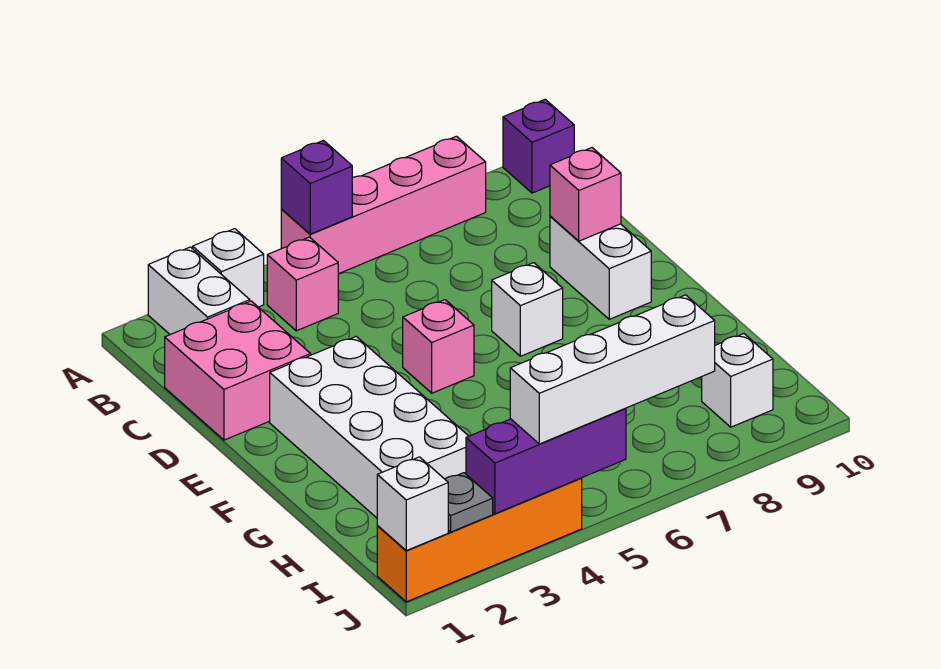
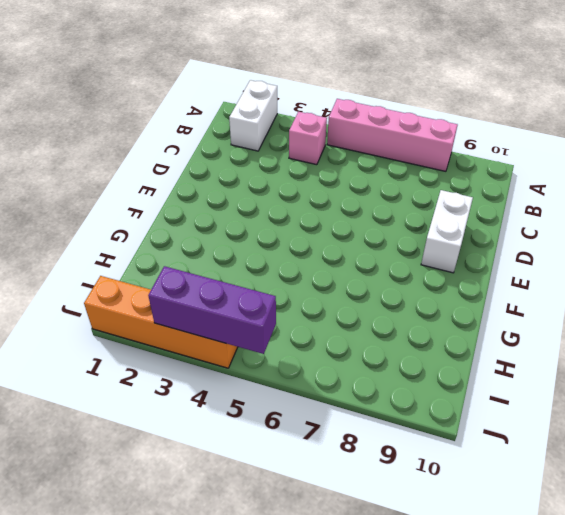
none -> white 1x1 brick [193,229,264,307]
none -> purple 1x1 brick [503,99,574,193]
none -> pink 2x2 brick [165,301,311,440]

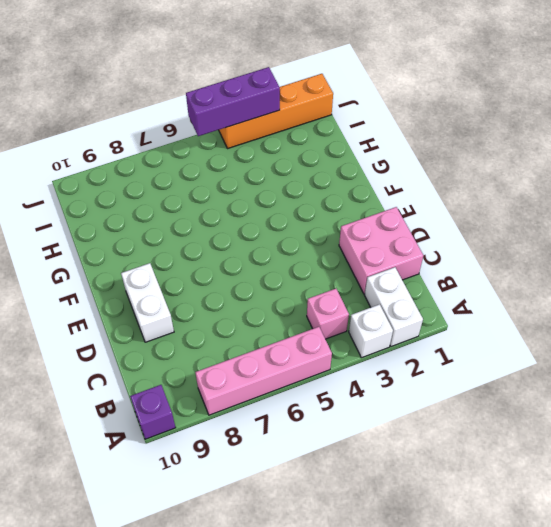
none -> white 2x4 brick [270,337,468,518]
none -> pink 1x1 brick [403,300,474,393]
none -> white 1x1 brick [492,263,563,356]

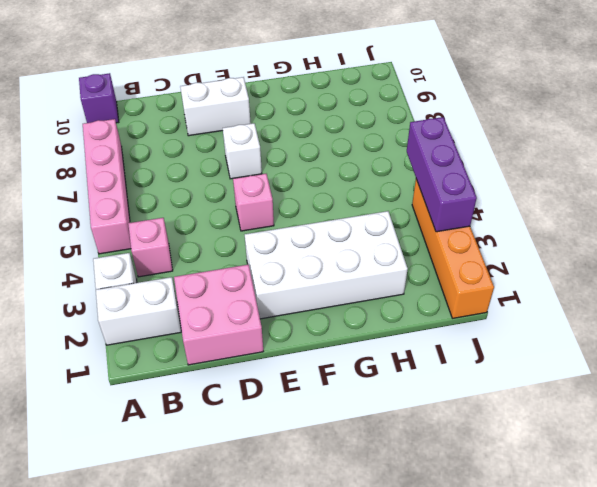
none -> white 1x1 brick [702,334,773,427]
none -> purple 1x1 brick [281,141,352,234]
none -> pink 1x1 brick [550,148,621,241]

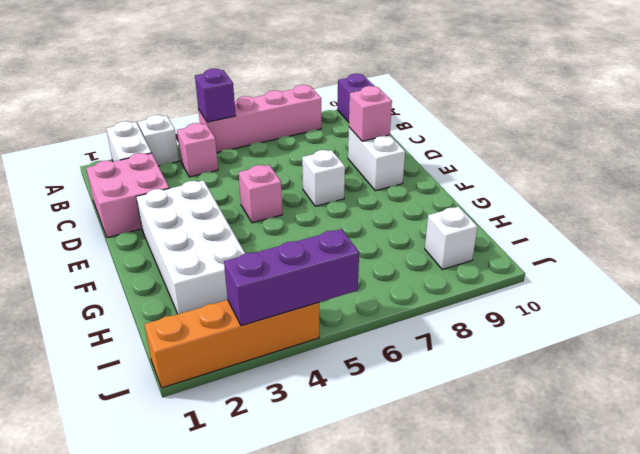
none -> white 1x1 brick [377,457,448,551]
none -> grey 1x1 plate [445,473,493,532]
none -> white 1x4 brick [510,295,715,444]

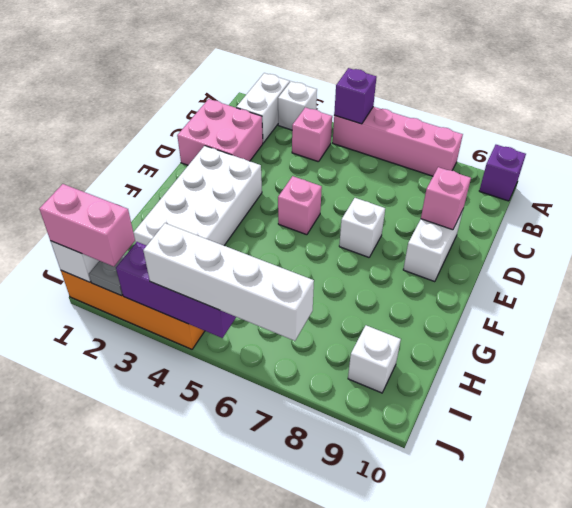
pink 1x2 brick [39,184,135,266] -> none

